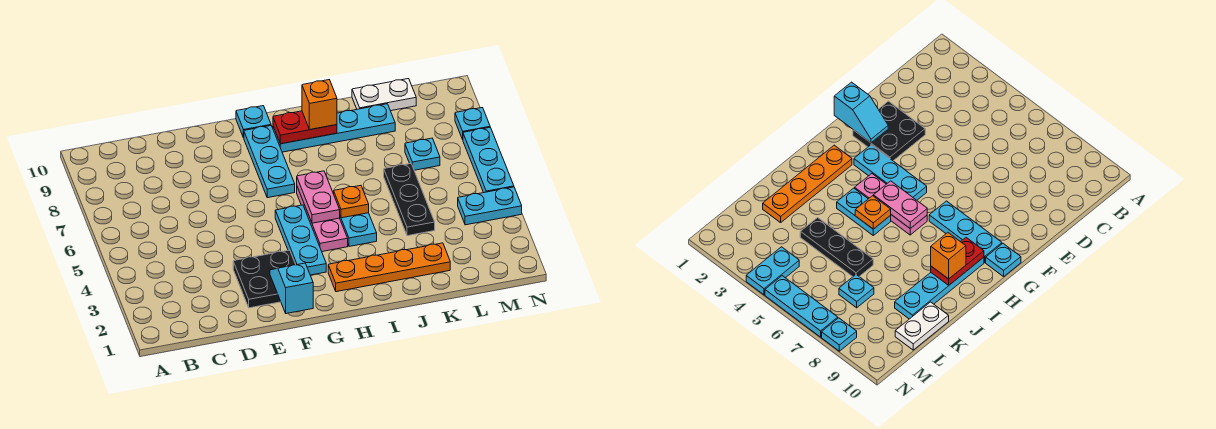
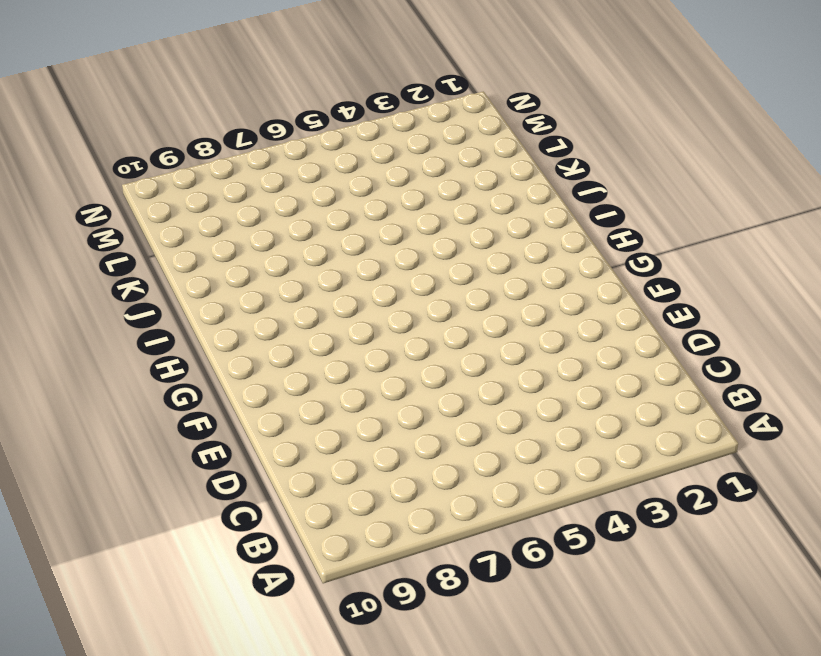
none -> black 2x2 plate [233,250,296,308]
none -> cyan 1x3 plate [275,205,326,275]
none -> cyan 1x3 plate [244,126,295,198]

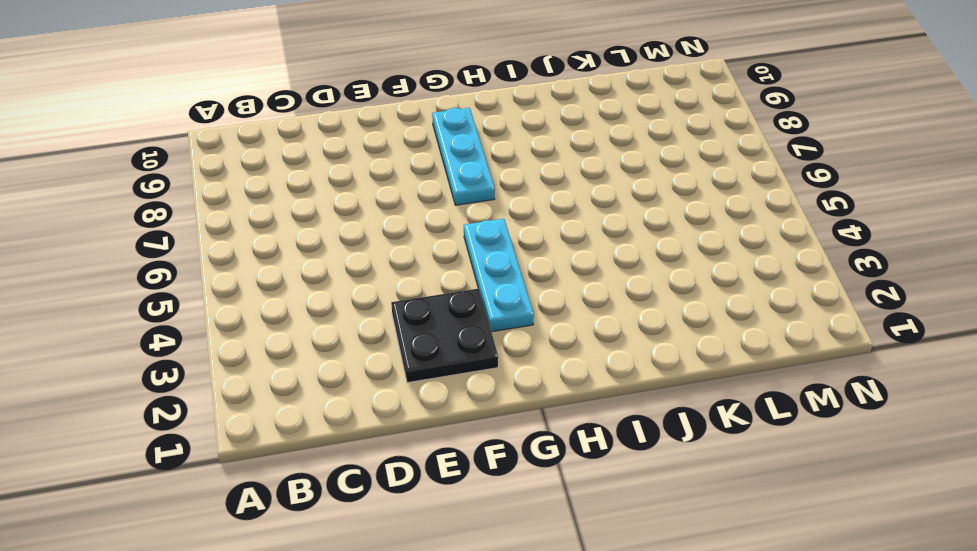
none -> cyan 1x1 plate [236,106,271,138]
none -> orange 1x4 plate [328,243,450,292]
none -> pink 1x3 plate [297,187,348,252]

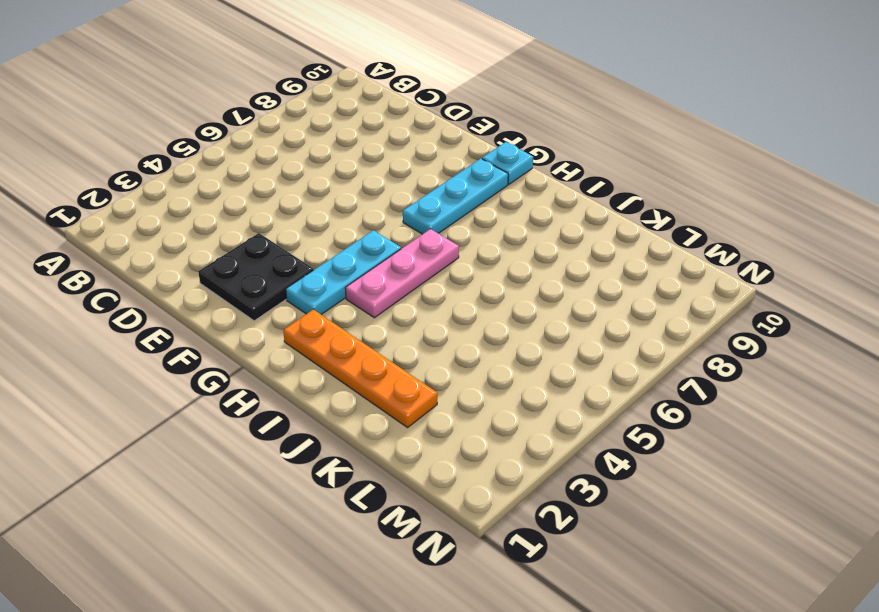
none -> cyan 1x4 plate [273,104,395,152]
none -> cyan 1x2 plate [340,213,377,246]
none -> black 1x3 plate [384,164,435,236]

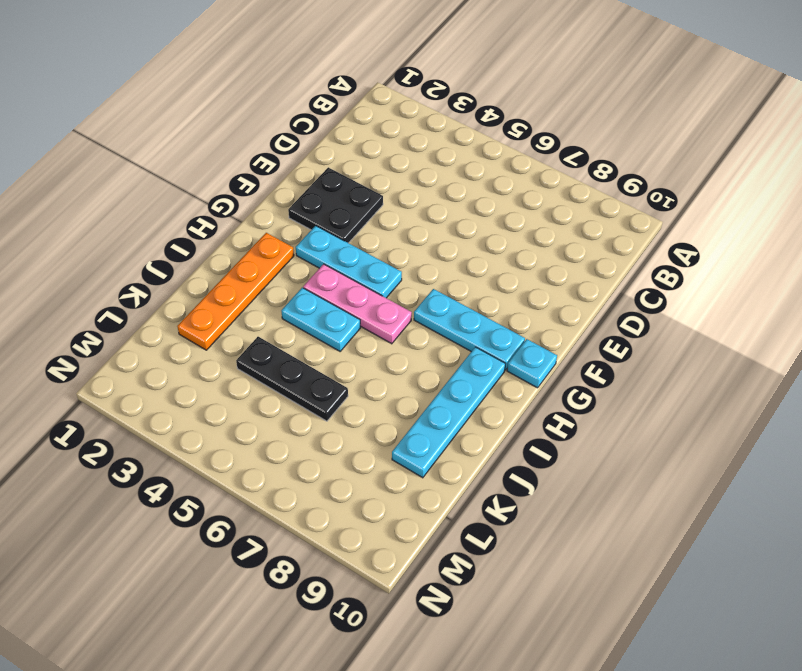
none -> white 1x2 plate [352,79,416,111]
none -> cyan 1x1 plate [405,138,440,170]
none -> cyan 1x2 plate [458,187,522,225]

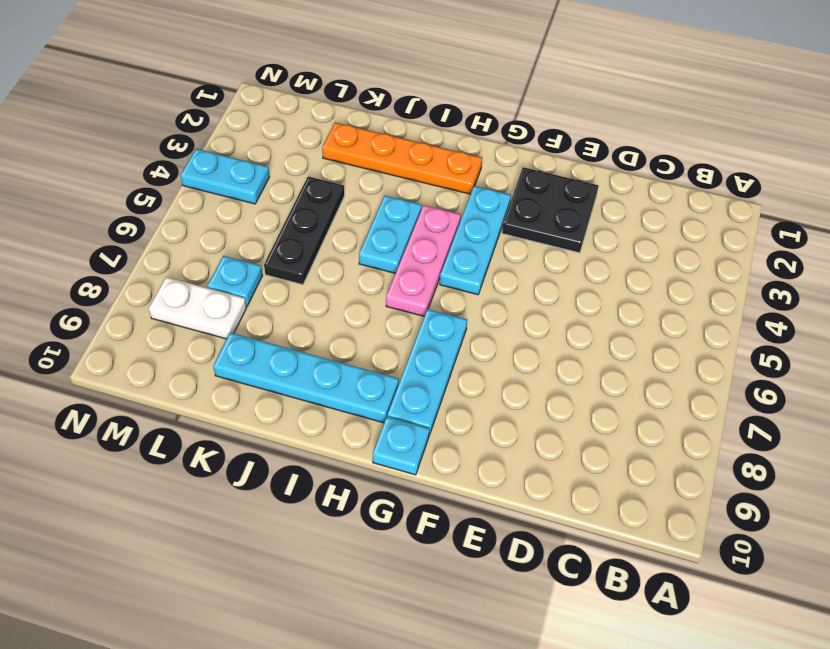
white 1x2 plate [149,277,246,339] -> white 1x2 plate moved to [352,79,416,111]
none -> cyan 1x3 plate [463,127,514,193]
none -> cyan 1x1 plate [455,108,490,139]
none -> cyan 1x2 slope [270,263,313,314]

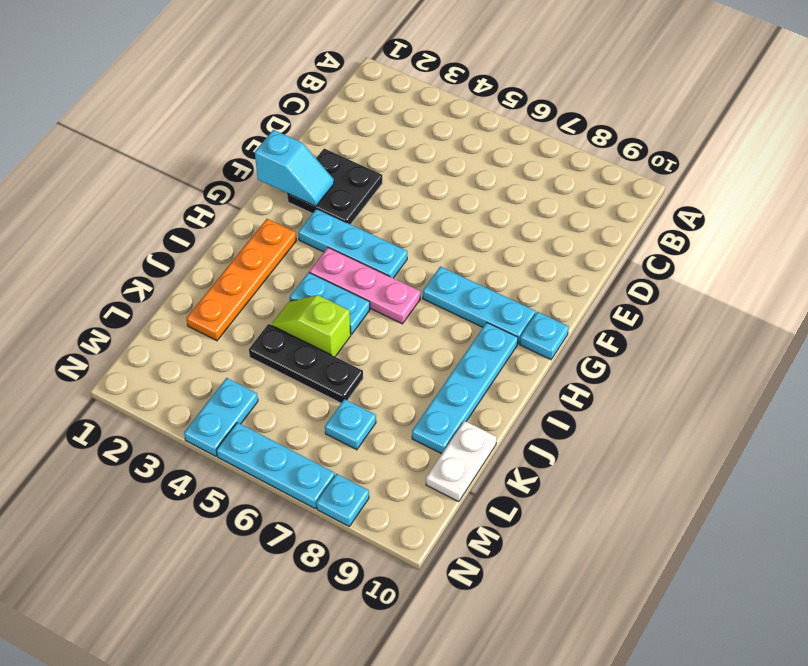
lime 1x2 slope [271,295,351,357] -> none
none -> pink 1x2 plate [297,171,340,223]
none -> red 1x2 plate [273,111,337,144]
none -> orange 1x1 plate [334,185,369,218]

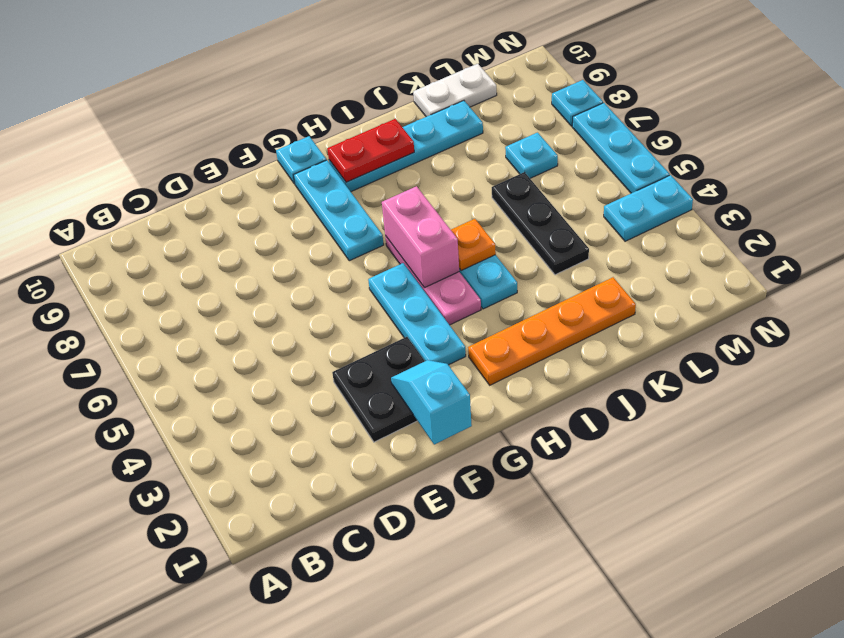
pink 1x2 brick [382,186,459,288] -> pink 1x2 plate [297,171,340,223]
none -> orange 1x1 brick [302,80,337,130]

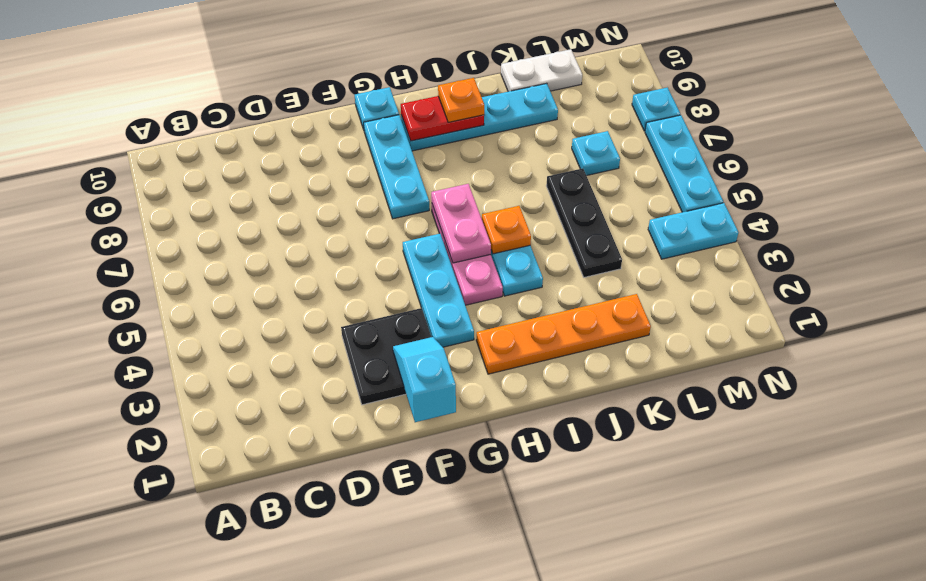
orange 1x1 plate [438,78,484,122] -> orange 1x1 brick [302,80,337,130]

